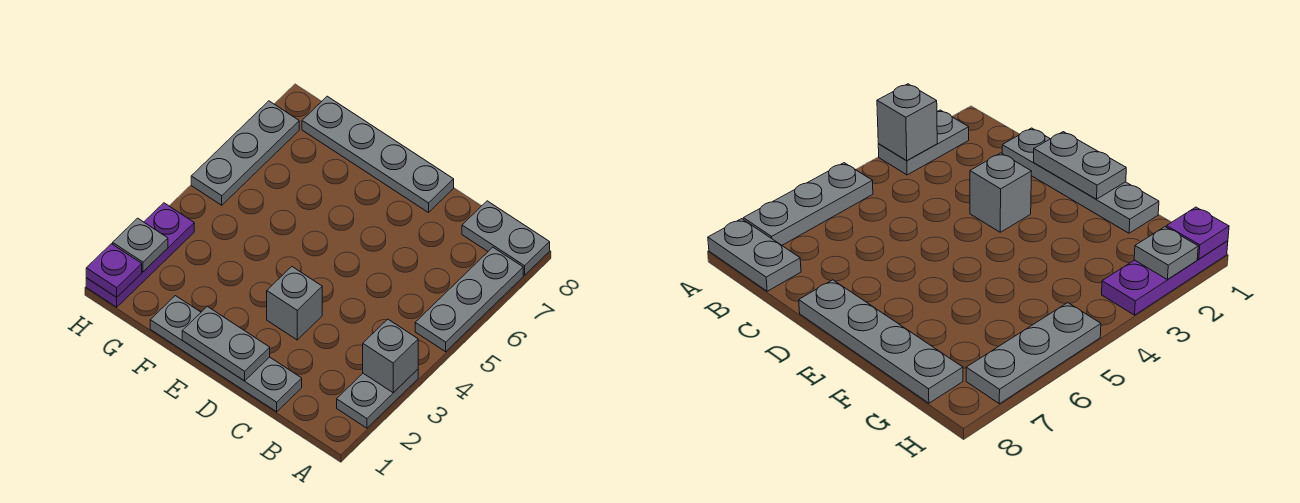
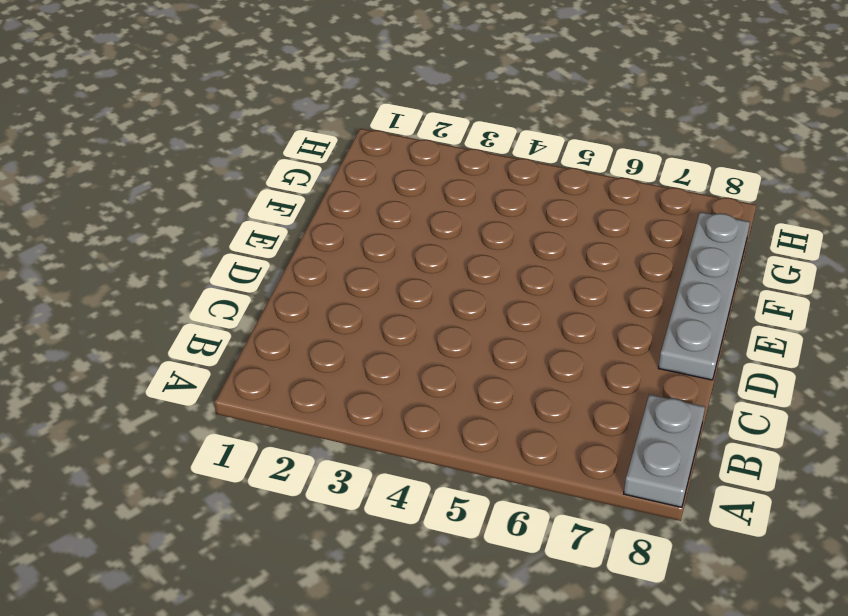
none -> grey 1x2 plate [337,369,418,428]
none -> grey 1x3 plate [415,247,523,352]
none -> grey 1x4 plate [150,296,302,412]

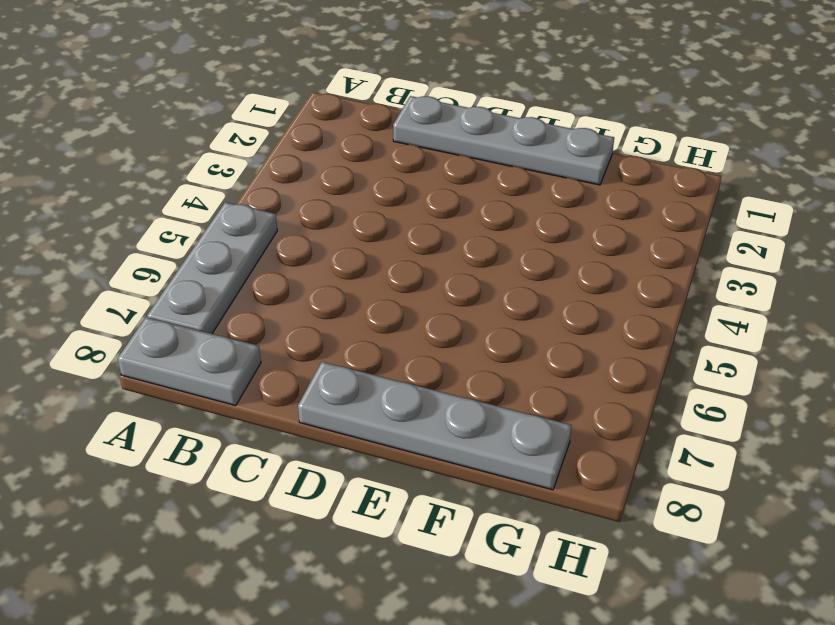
none -> grey 1x2 plate [337,369,418,428]
none -> grey 1x1 brick [267,267,322,340]
none -> purple 1x3 plate [86,203,194,307]

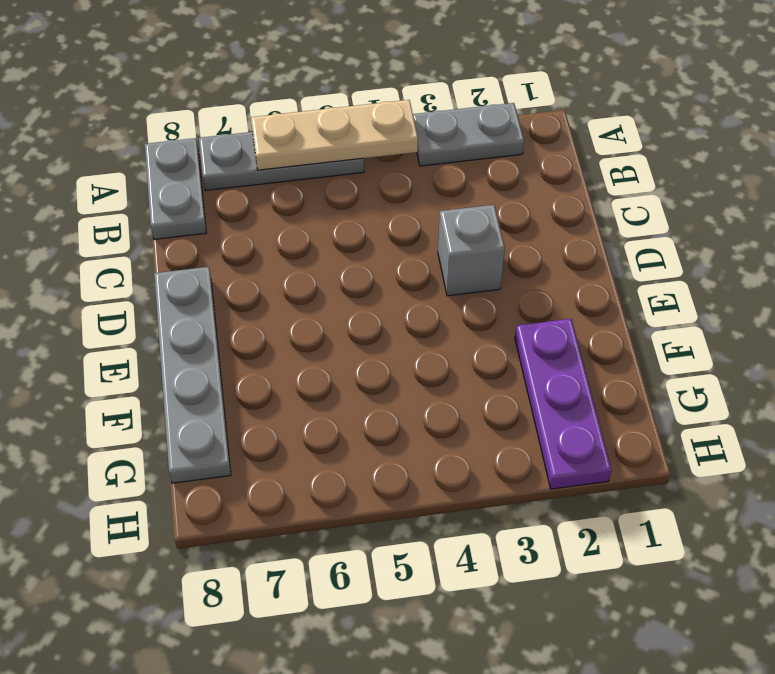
tan 1x3 plate [251,100,418,170] -> none
purple 1x3 plate [515,319,612,489] -> purple 1x3 plate turned to [86,203,194,307]
none -> grey 1x4 plate [150,296,302,412]
none -> grey 1x3 plate [191,101,299,205]
none -> grey 1x1 brick [363,319,418,393]

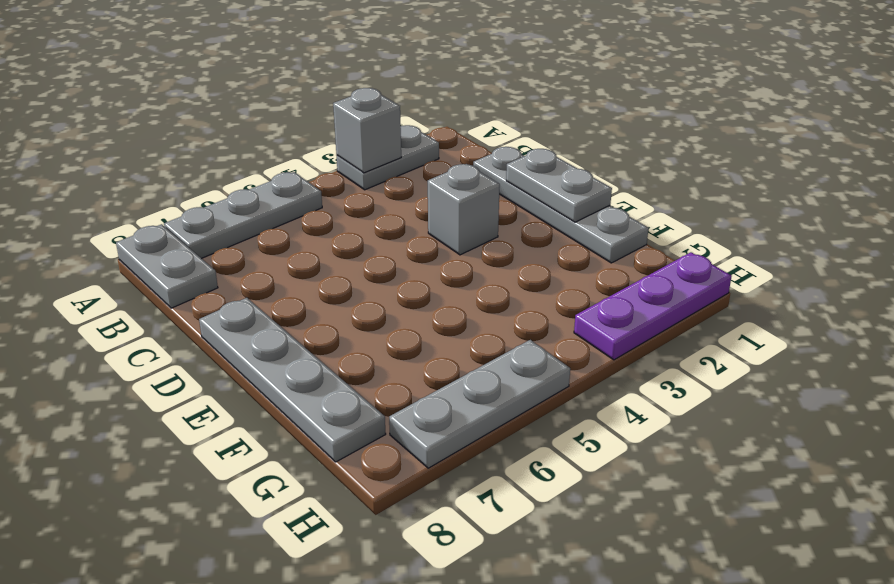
none -> purple 1x1 plate [86,244,142,297]
none -> grey 1x1 plate [113,218,168,272]

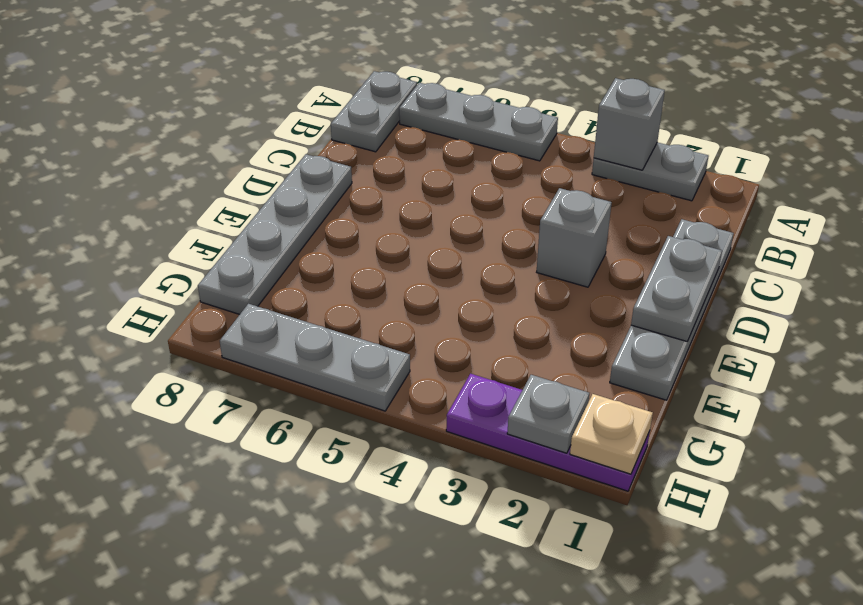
tan 1x1 plate [570,394,653,474] -> purple 1x1 plate [86,244,142,297]

